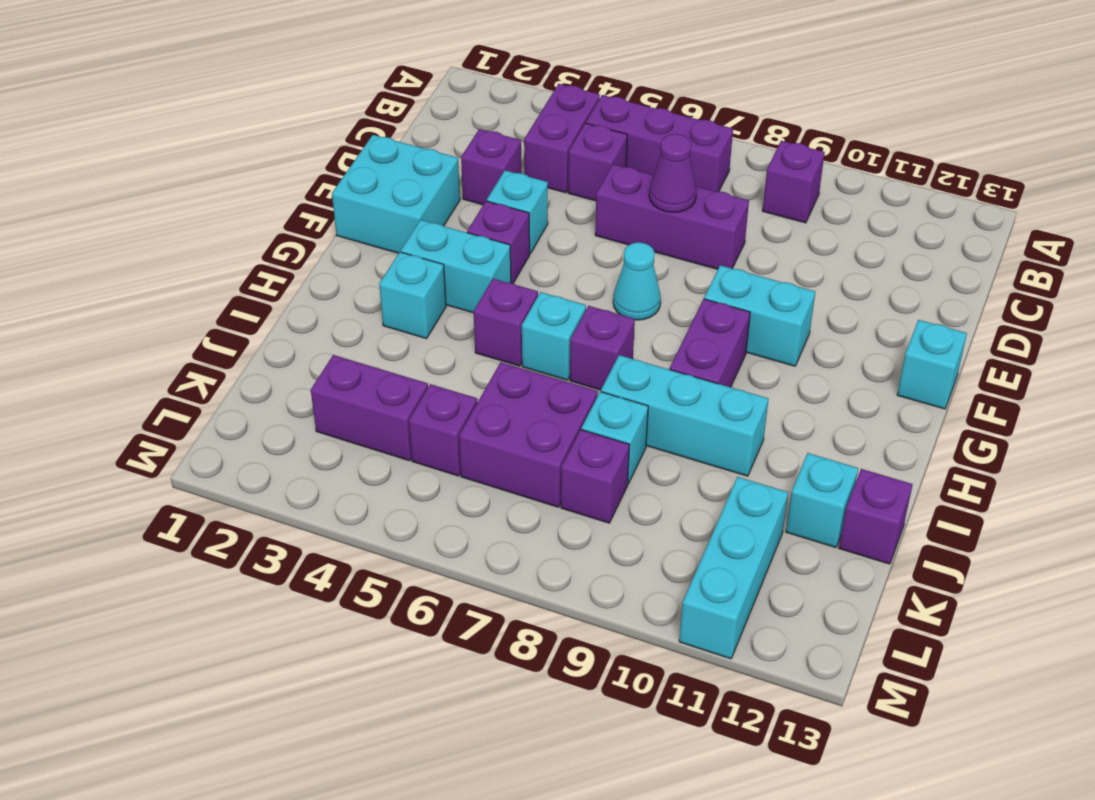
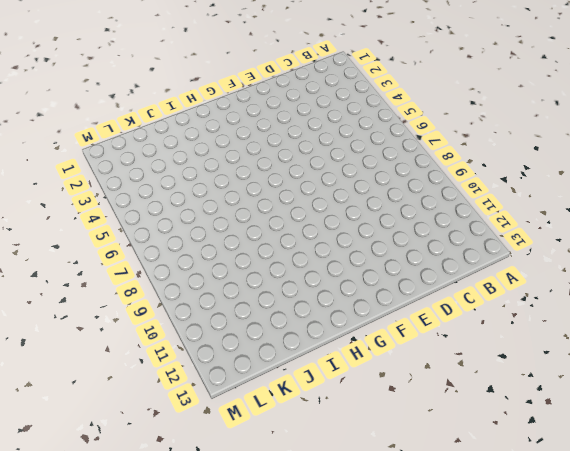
none -> purple 1x2 brick [524,84,600,193]
none -> purple 1x3 brick [586,95,733,192]
none -> purple 1x1 brick [763,141,825,223]

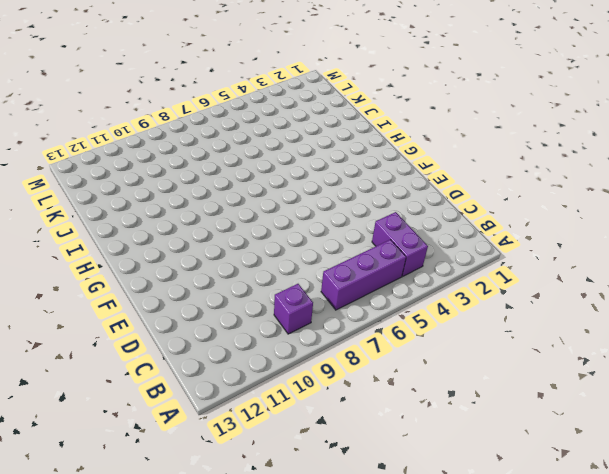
none -> purple 1x1 brick [568,123,627,201]
none -> purple 1x1 brick [461,129,522,205]
none -> purple 1x3 brick [595,164,749,269]

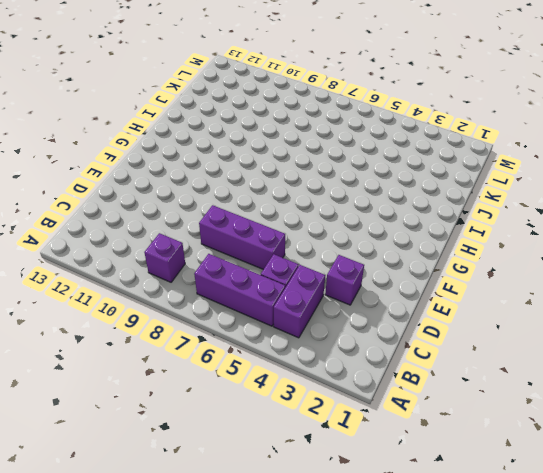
none -> cyan 2x2 brick [332,135,460,253]
none -> cyan 1x1 brick [487,170,548,254]
none -> purple 1x1 brick [467,201,530,283]

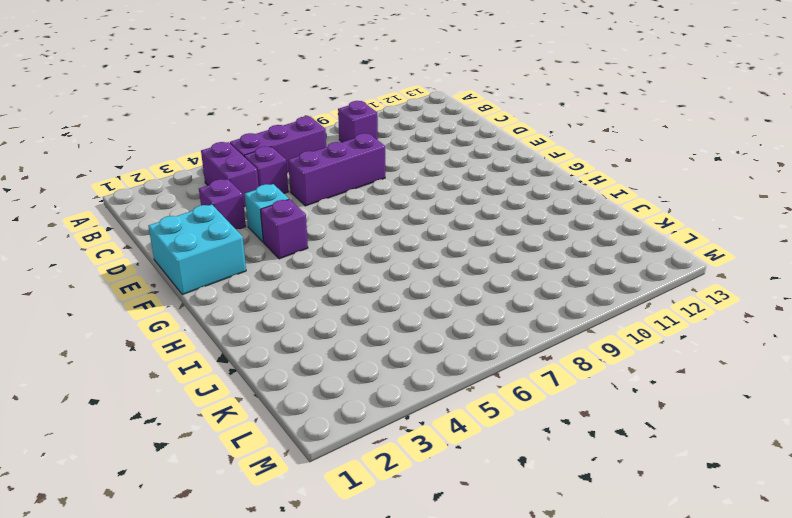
none -> cyan 1x1 cone [613,242,661,320]
none -> cyan 1x2 brick [704,265,815,366]
none -> cyan 1x1 brick [897,320,967,409]

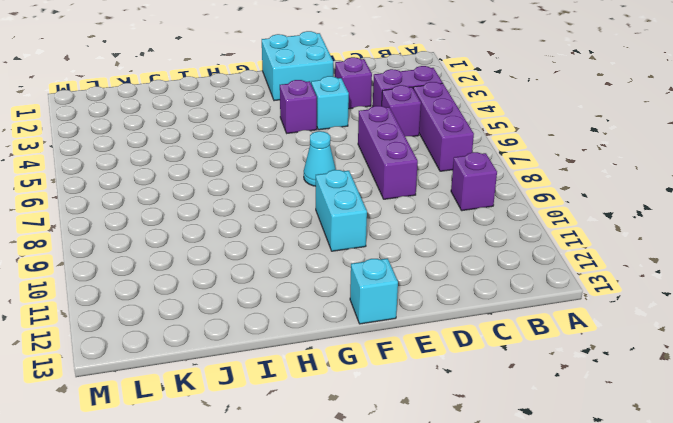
none -> cyan 1x2 brick [401,220,511,313]
none -> purple 1x2 brick [670,299,750,387]
none -> cyan 1x1 brick [379,252,446,339]

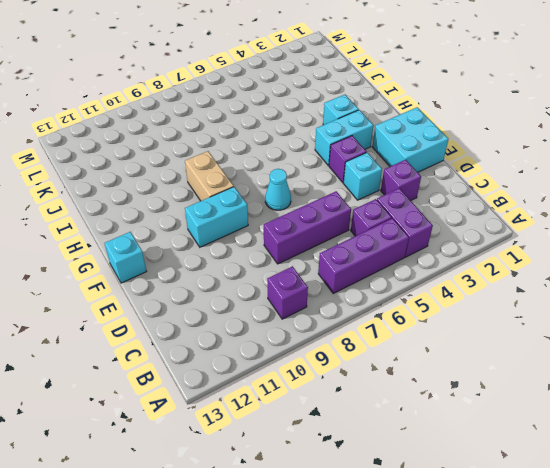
tan 1x2 brick [185,151,234,201] -> purple 1x2 brick [670,299,750,387]
none -> purple 1x1 brick [474,279,538,366]
none -> cyan 1x1 brick [522,292,586,380]
none -> purple 1x1 brick [570,306,635,390]

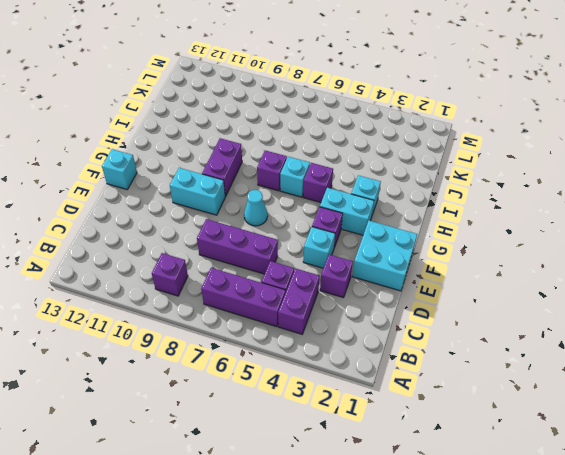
none -> cyan 1x3 brick [601,355,768,476]
none -> purple 2x2 brick [459,362,598,507]
none -> cyan 1x1 brick [581,392,648,484]

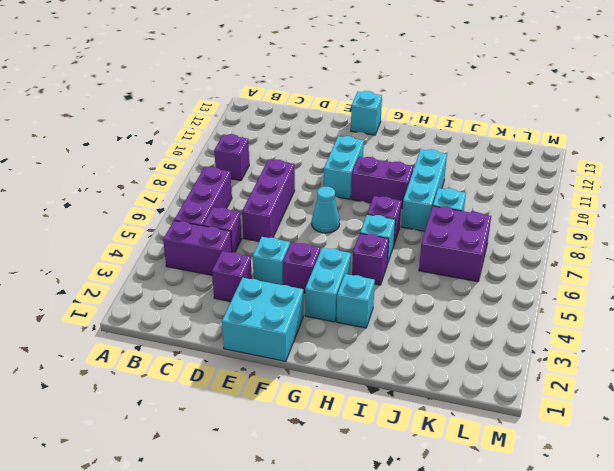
none -> cyan 1x1 brick [786,453,858,547]
none -> purple 1x1 brick [839,469,913,564]
none -> purple 1x2 brick [311,355,428,461]

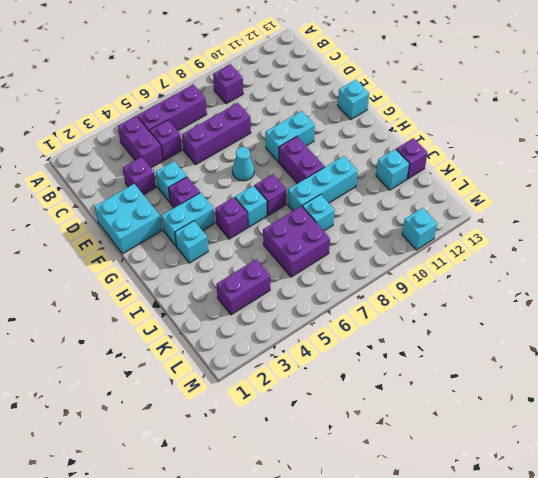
cyan 1x1 brick [402,208,437,250] -> cyan 1x3 brick [679,477,788,659]
none -> purple 1x1 brick [409,384,477,476]
none -> purple 1x1 brick [561,430,629,523]
none -> purple 1x1 cone [649,134,697,212]

